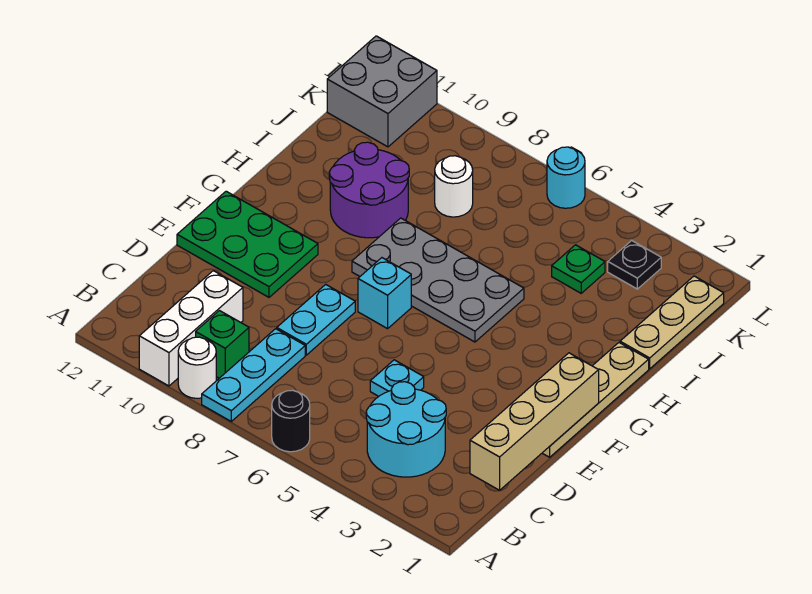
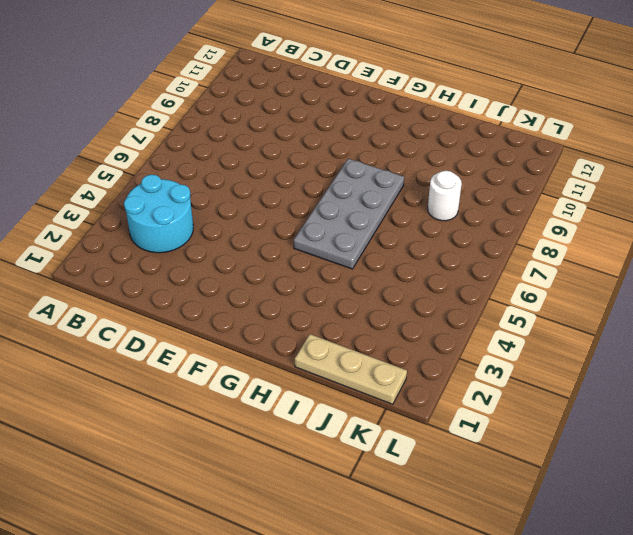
none -> black 1x1 round brick [272,390,310,452]
none -> cyan 1x3 plate [202,329,305,421]
none -> white 1x1 round brick [178,337,216,398]

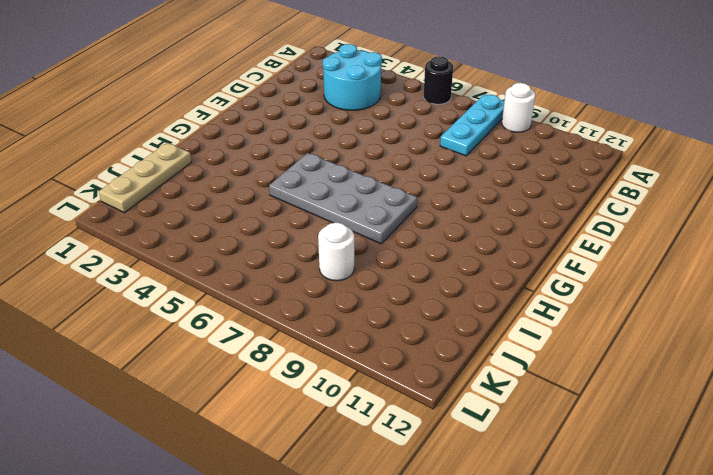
none -> white 1x3 brick [139,271,243,386]
none -> green 1x1 brick [196,311,249,378]
none -> cyan 1x1 plate [370,360,424,396]

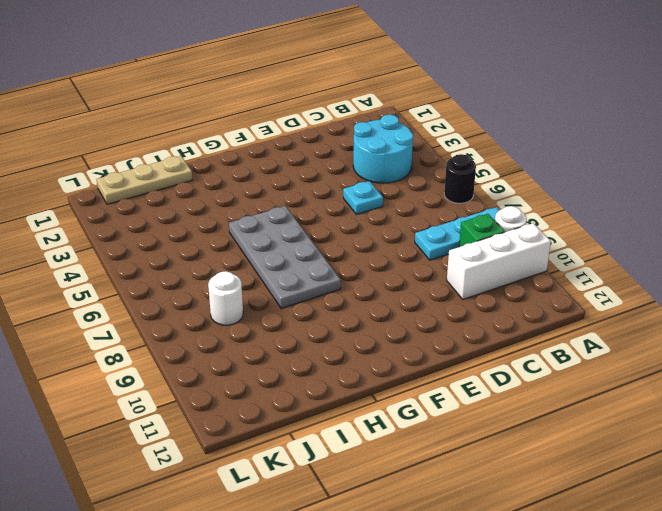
none -> cyan 1x2 plate [277,284,355,355]
none -> tan 1x4 plate [543,343,649,457]
none -> green 2x3 plate [177,191,318,297]

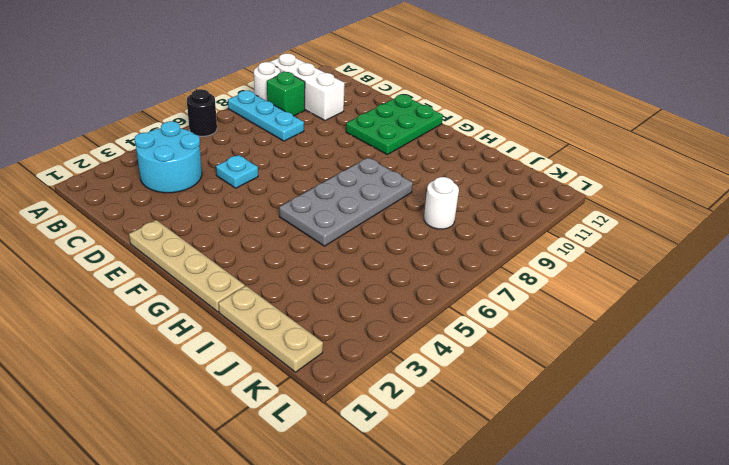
none -> cyan 1x2 plate [277,284,355,355]
none -> cyan 1x1 brick [358,258,411,329]
none -> purple 2x2 round brick [329,142,409,238]

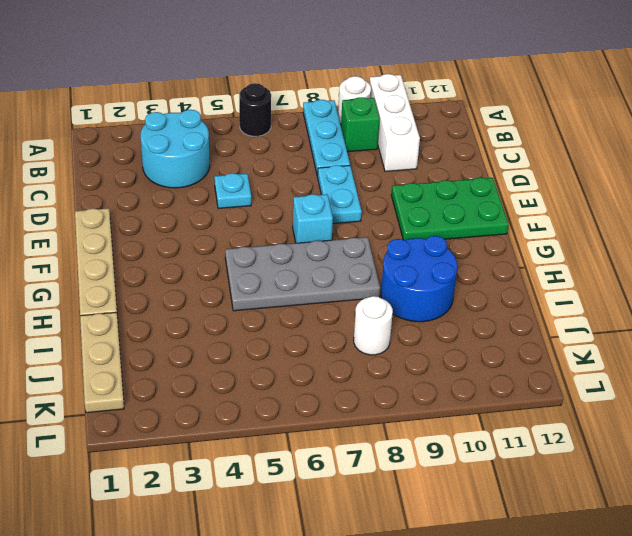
blue 2x2 round brick [381,236,457,322] -> purple 2x2 round brick [329,142,409,238]
none -> green 1x1 plate [552,245,605,293]
none -> black 1x1 plate [608,240,661,289]
none -> grey 2x2 brick [327,36,437,147]

